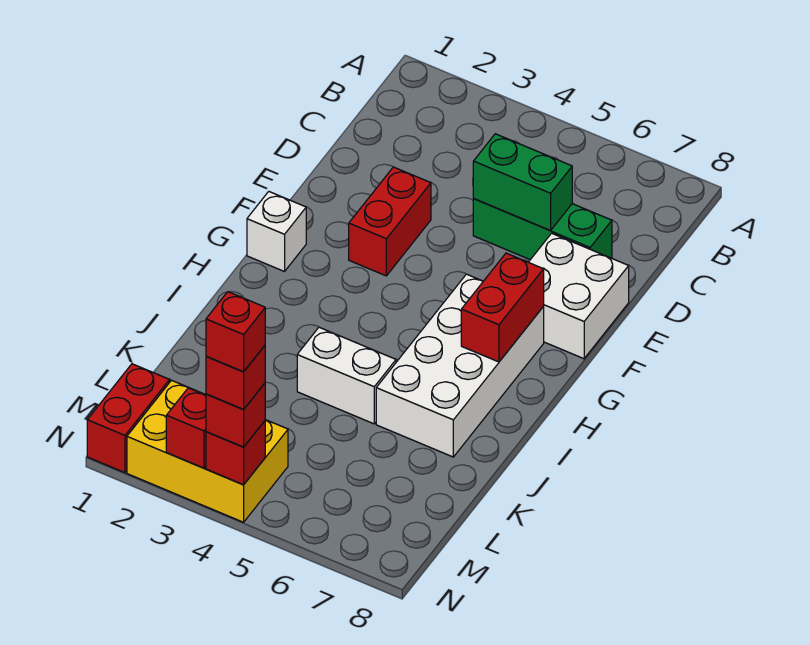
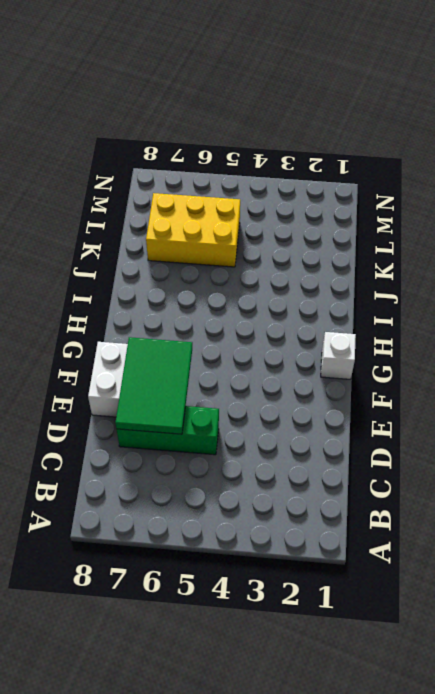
green 2x3 tile [115,337,192,434] -> green 1x2 brick [473,134,572,230]
yellow 2x3 brick [146,193,240,267] -> yellow 2x3 brick moved to [127,380,288,522]
none -> red 1x2 brick [349,167,431,276]
none -> white 2x4 brick [376,274,544,457]
none -> white 1x2 brick [297,327,396,424]

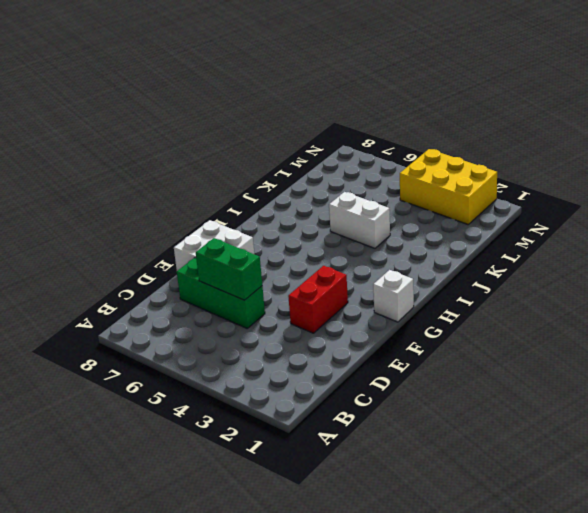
none -> white 2x4 brick [376,274,544,457]
none -> red 1x2 brick [87,364,170,473]
none -> red 1x2 brick [461,253,544,362]

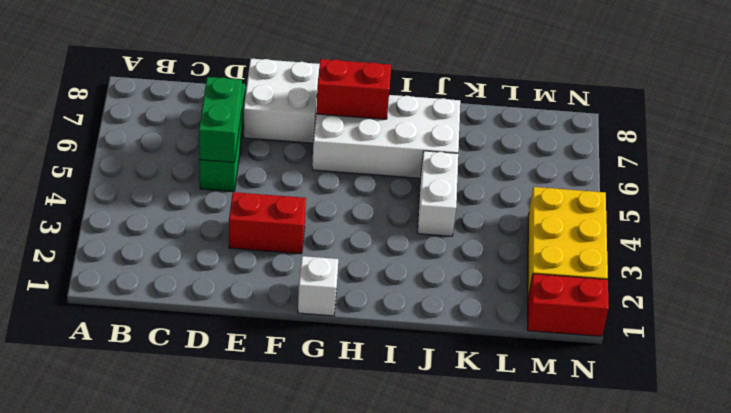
none -> red 1x1 brick [166,388,206,468]
none -> red 1x1 brick [206,421,265,485]
none -> red 1x1 brick [206,383,265,447]

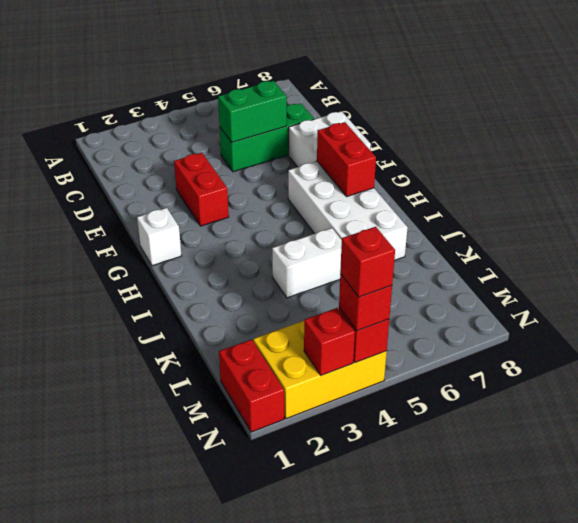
none -> red 1x1 brick [206,292,265,372]

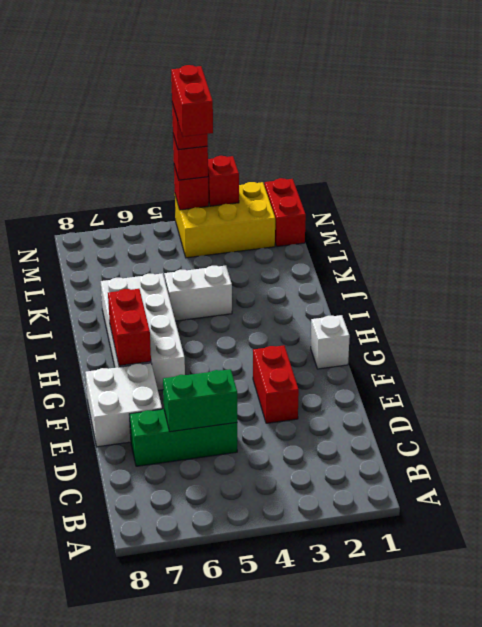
red 1x2 brick [171,65,213,137] -> red 1x1 brick [206,292,265,372]

